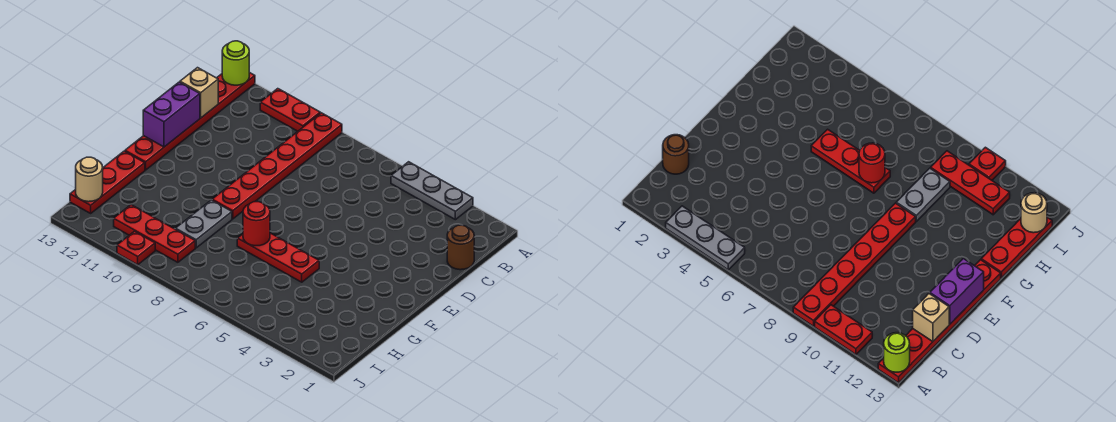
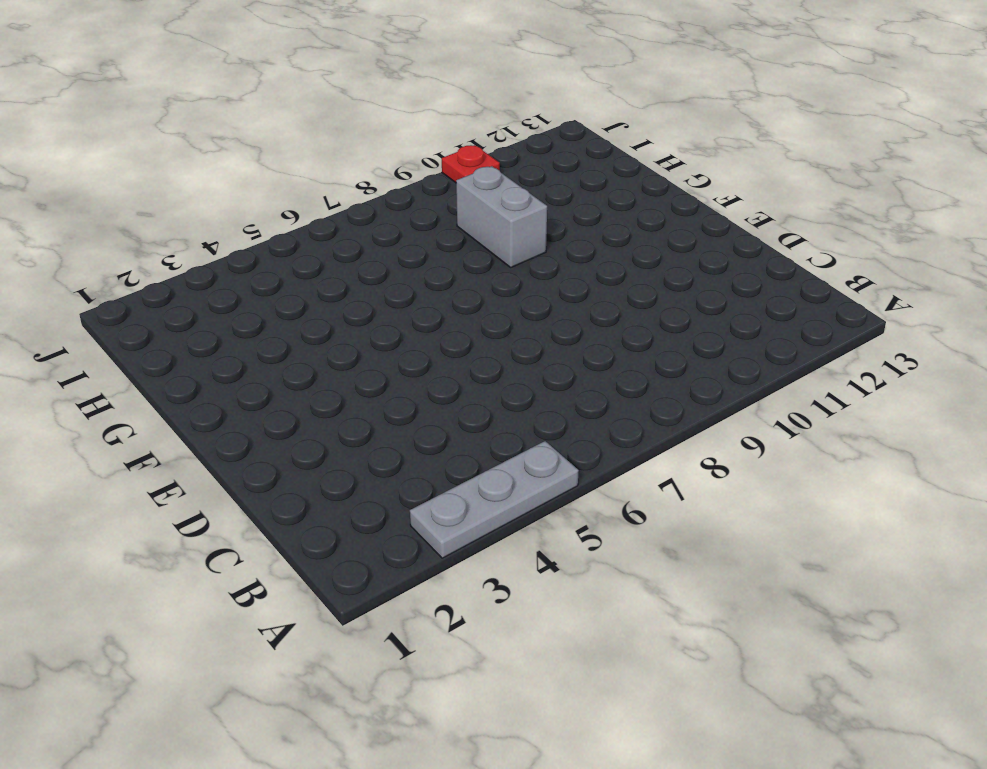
grey 1x2 brick [456,166,547,267] -> grey 1x2 plate [175,200,232,248]
none -> red 1x6 plate [212,113,342,219]
none -> red 1x2 plate [260,89,320,131]
none -> red 1x6 plate [125,72,255,170]

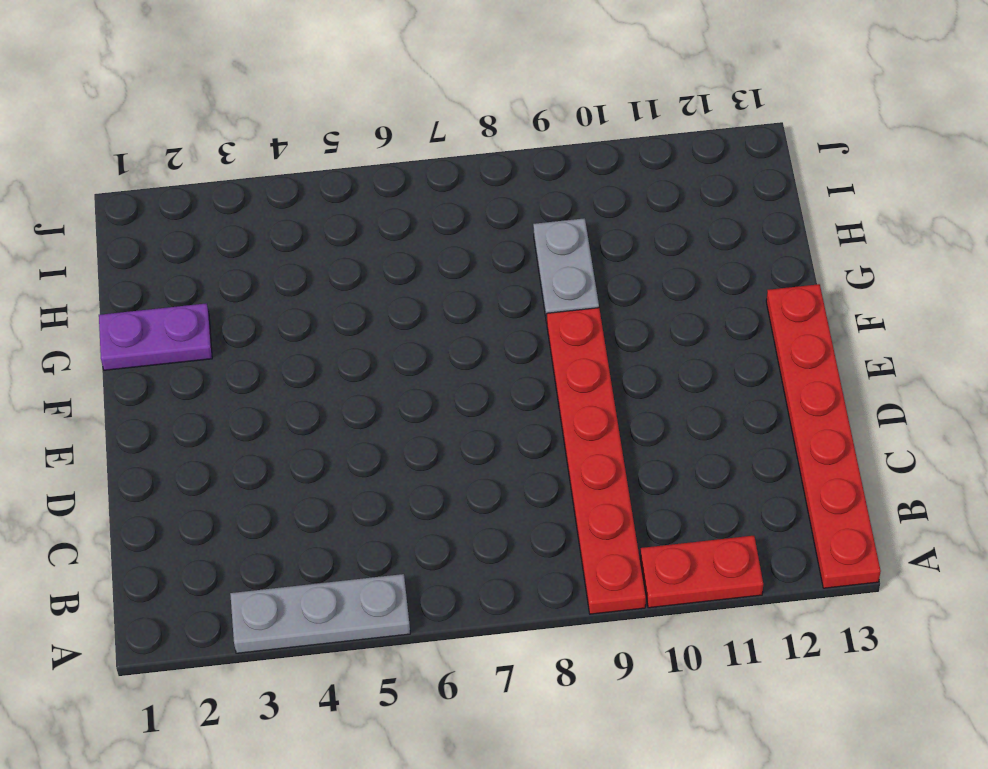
purple 1x2 plate [99,303,212,370] -> none
none -> brown 1x1 round brick [447,225,474,270]
none -> red 1x3 plate [237,233,319,282]
none -> red 1x3 plate [70,151,145,213]

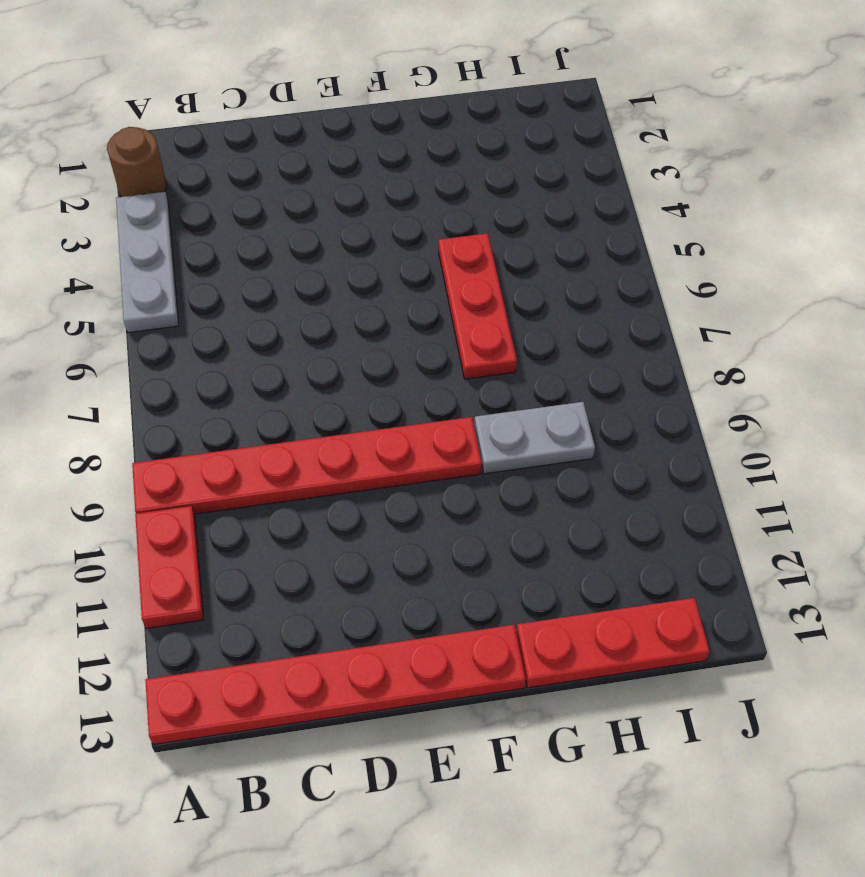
brown 1x1 round brick [107,127,167,197] -> brown 1x1 round brick moved to [447,225,474,270]
none -> red 1x3 plate [114,205,195,262]
none -> red 1x1 plate [117,231,155,265]
none -> lime 1x1 round brick [222,41,249,85]

